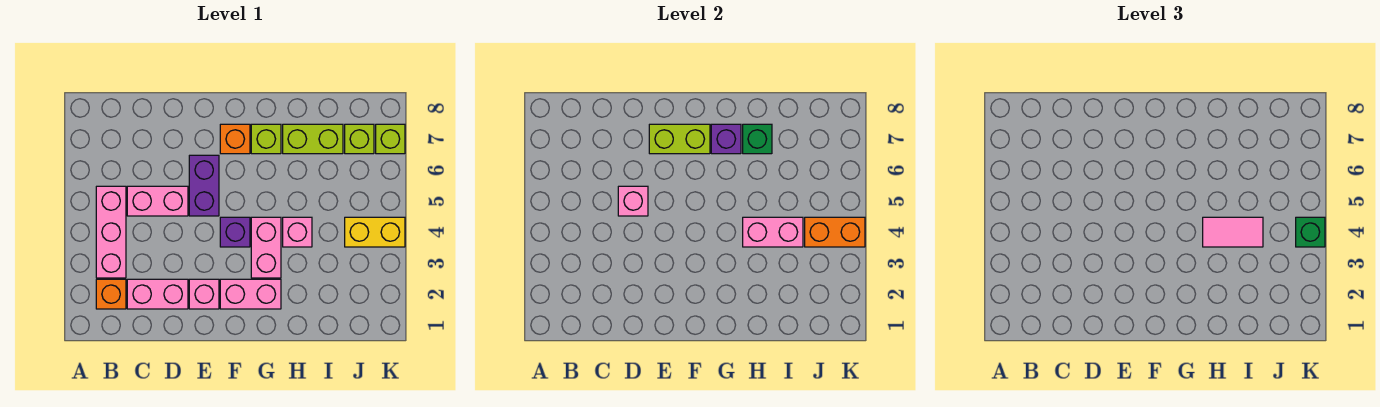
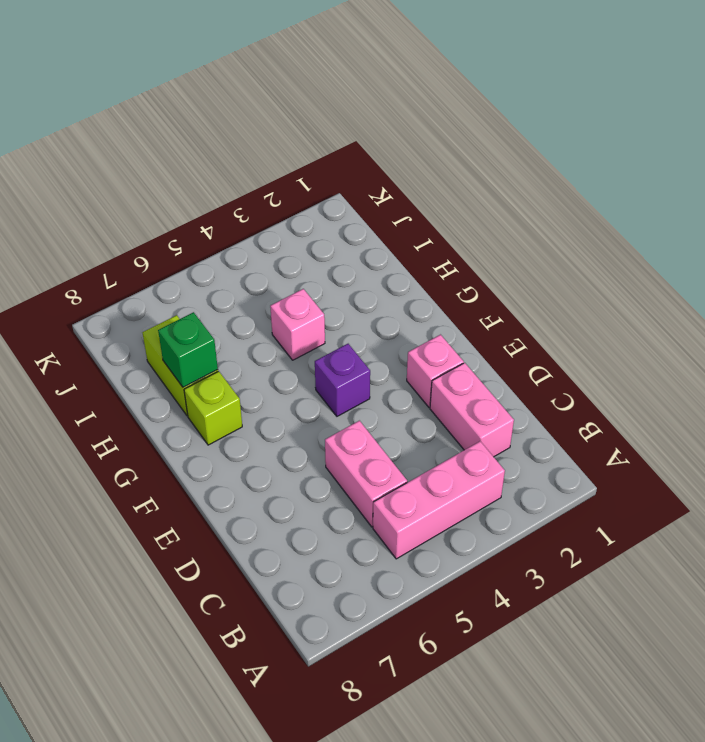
none -> orange 1x1 brick [96,279,126,309]
none -> purple 1x2 brick [189,155,219,216]
none -> pink 1x2 brick [220,279,281,309]

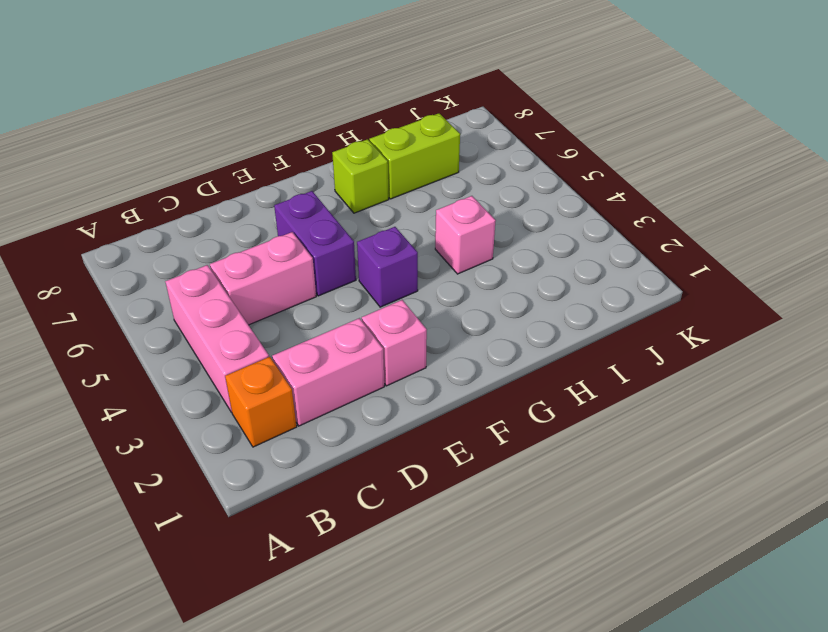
none -> pink 1x2 brick [220,279,281,309]
none -> orange 1x1 brick [220,124,250,154]
none -> pink 1x2 brick [251,217,281,278]

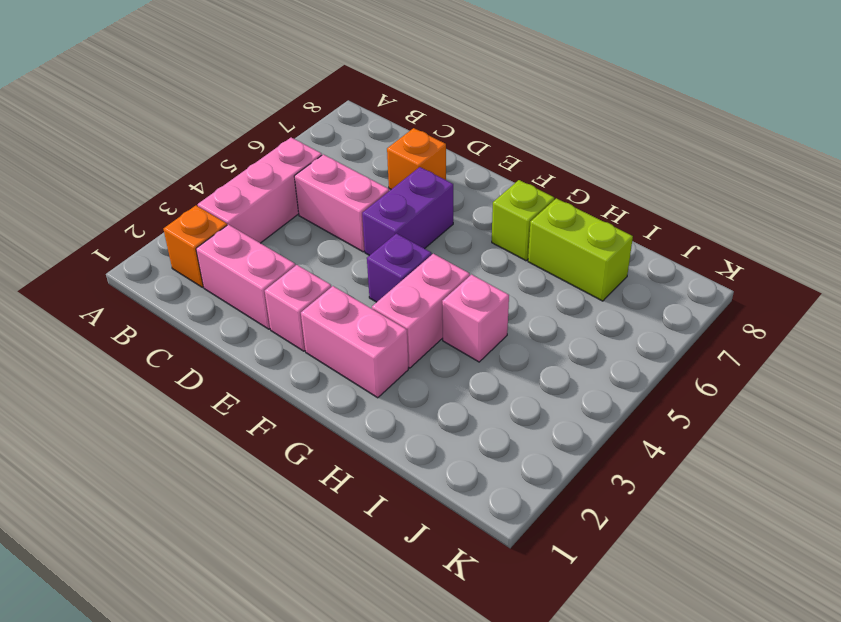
orange 1x1 brick [387,128,446,189] -> orange 1x1 brick moved to [220,124,250,154]
none -> yellow 1x2 brick [345,217,405,247]
none -> lime 1x1 brick [345,124,374,154]
none -> lime 1x1 brick [376,124,405,154]

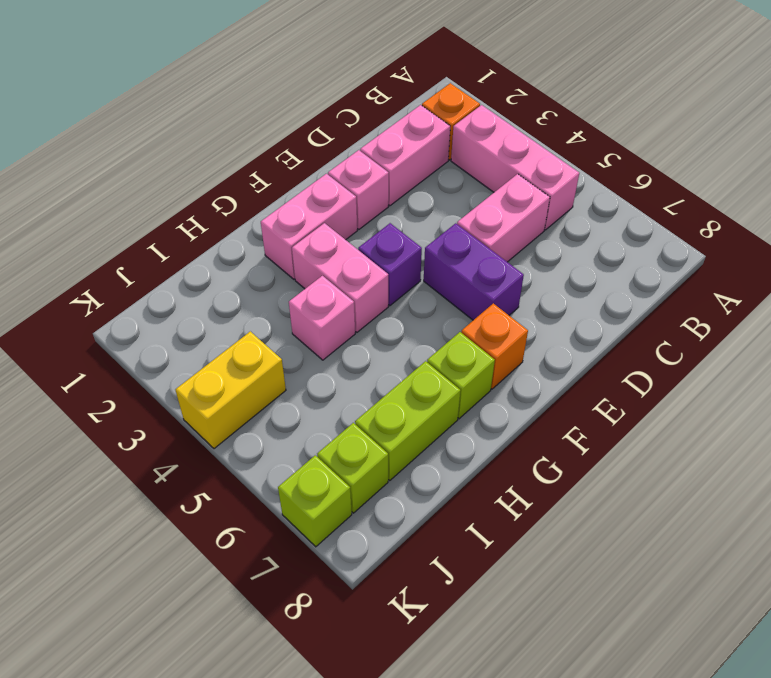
none -> pink 1x1 brick [618,186,648,216]
none -> lime 1x2 brick [649,124,710,154]
none -> purple 1x1 brick [711,124,741,154]

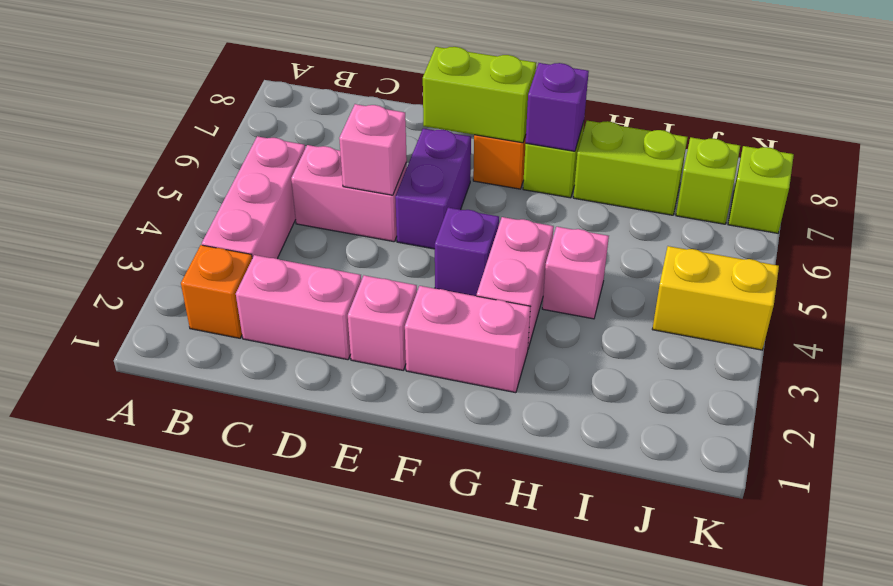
none -> pink 1x2 brick [743,217,803,247]
none -> green 1x1 brick [743,124,772,154]
none -> orange 1x2 brick [805,217,865,247]

